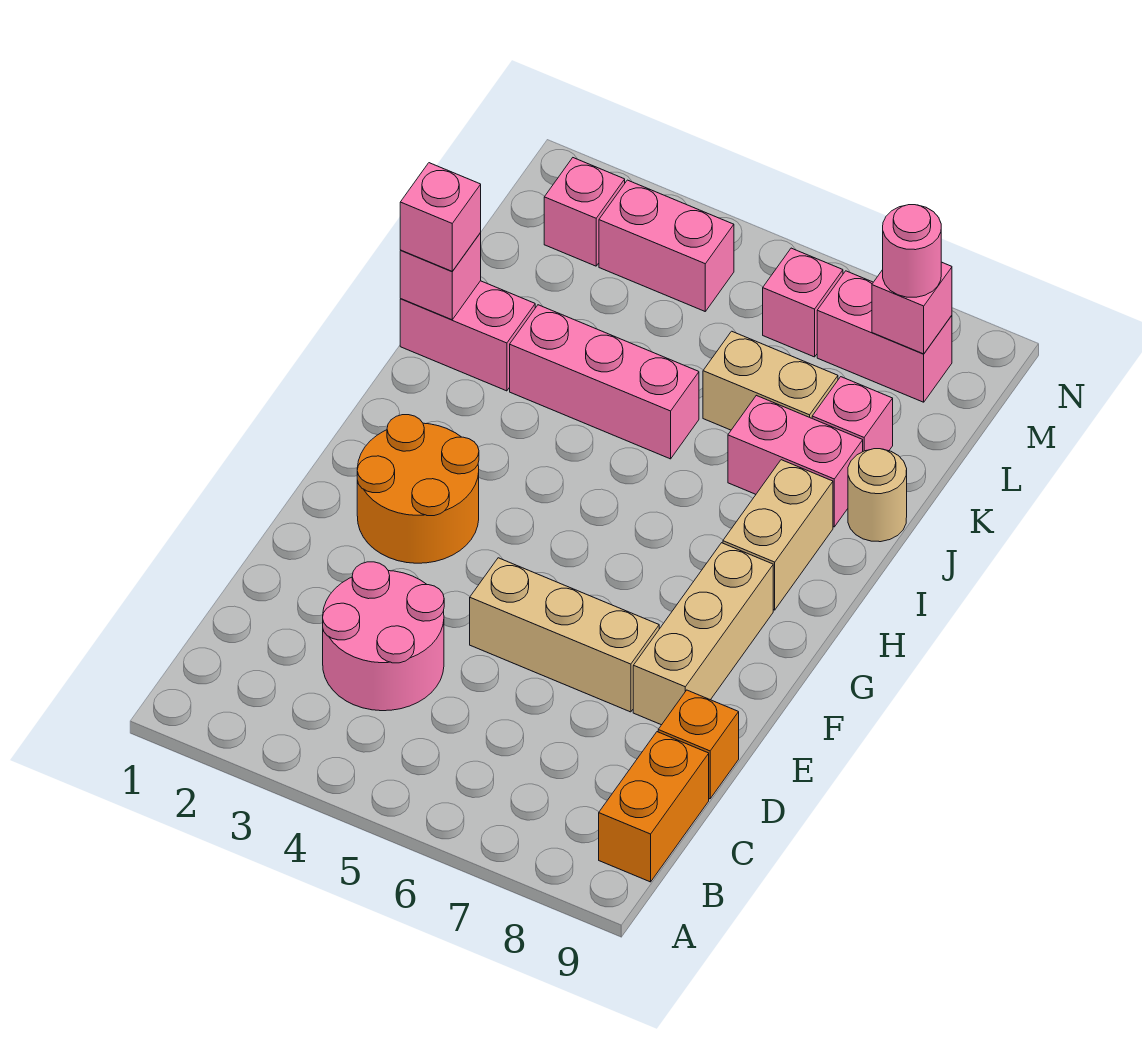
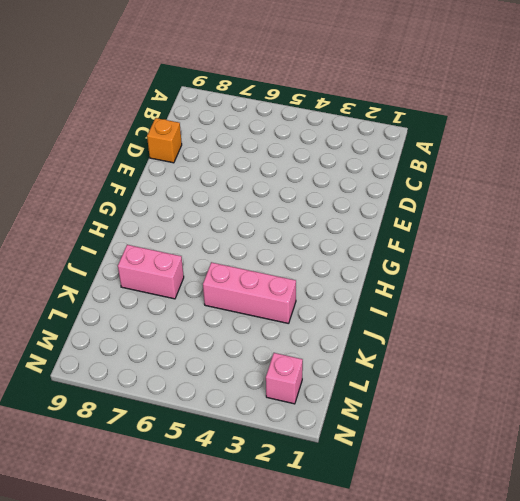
none -> orange 1x2 brick [599,732,709,882]
none -> pink 2x2 round brick [323,562,444,711]
none -> tan 1x3 brick [470,558,659,712]

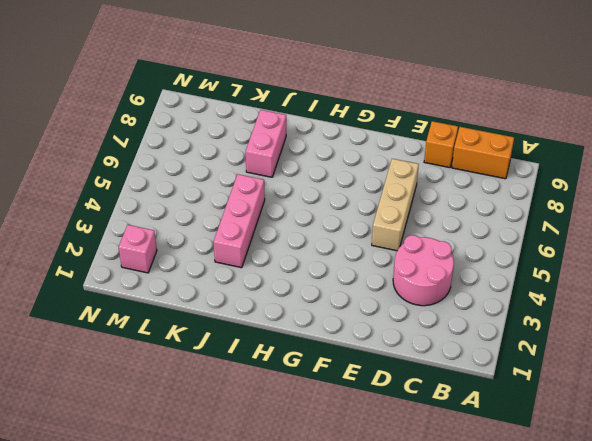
none -> tan 1x3 brick [633,543,773,725]
none -> orange 2x2 round brick [357,415,479,563]
none -> tan 1x2 brick [723,460,833,610]

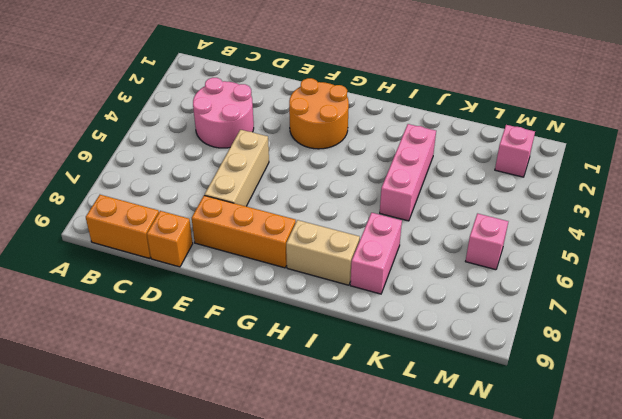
orange 1x3 brick [192,195,296,268] -> tan 1x3 brick [633,543,773,725]
none -> pink 1x2 brick [400,281,535,391]
none -> tan 1x1 round brick [848,449,907,542]
none -> tan 1x2 brick [703,331,838,430]

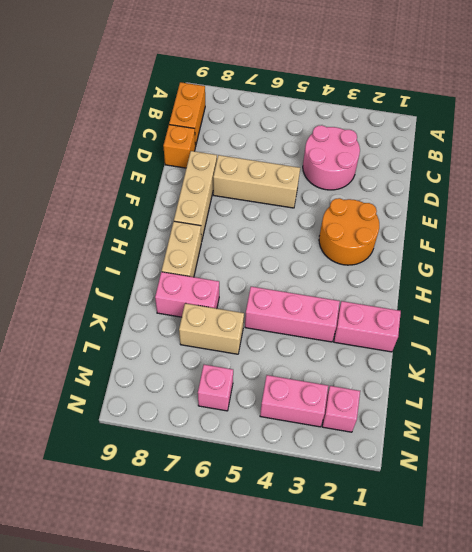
none -> tan 1x1 round brick [848,449,907,542]
none -> pink 1x1 brick [812,377,893,451]
none -> pink 1x2 brick [817,271,952,402]

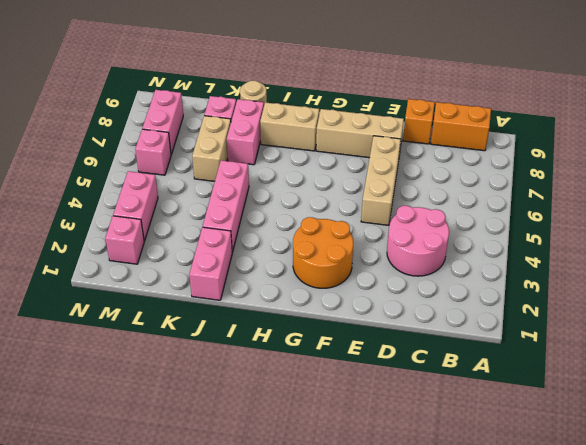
none -> pink 1x1 brick [400,233,481,320]
none -> pink 1x1 brick [872,262,952,354]
none -> pink 1x1 brick [400,163,481,271]

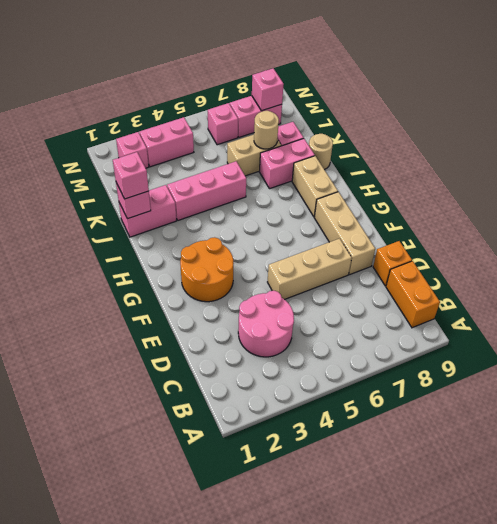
tan 1x1 round brick [254,111,279,149] -> none
none -> pink 1x1 round brick [883,205,941,297]

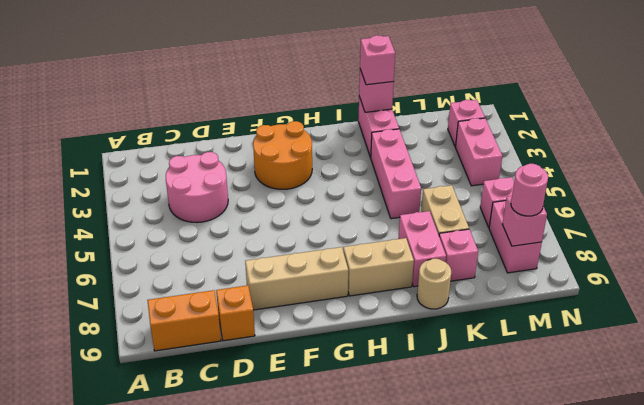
none -> tan 1x3 brick [470,558,659,712]

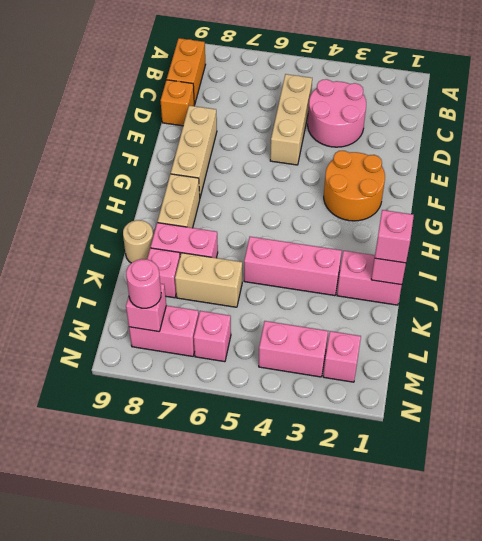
tan 1x3 brick [270,74,312,165] -> tan 1x3 brick turned to [470,558,659,712]

